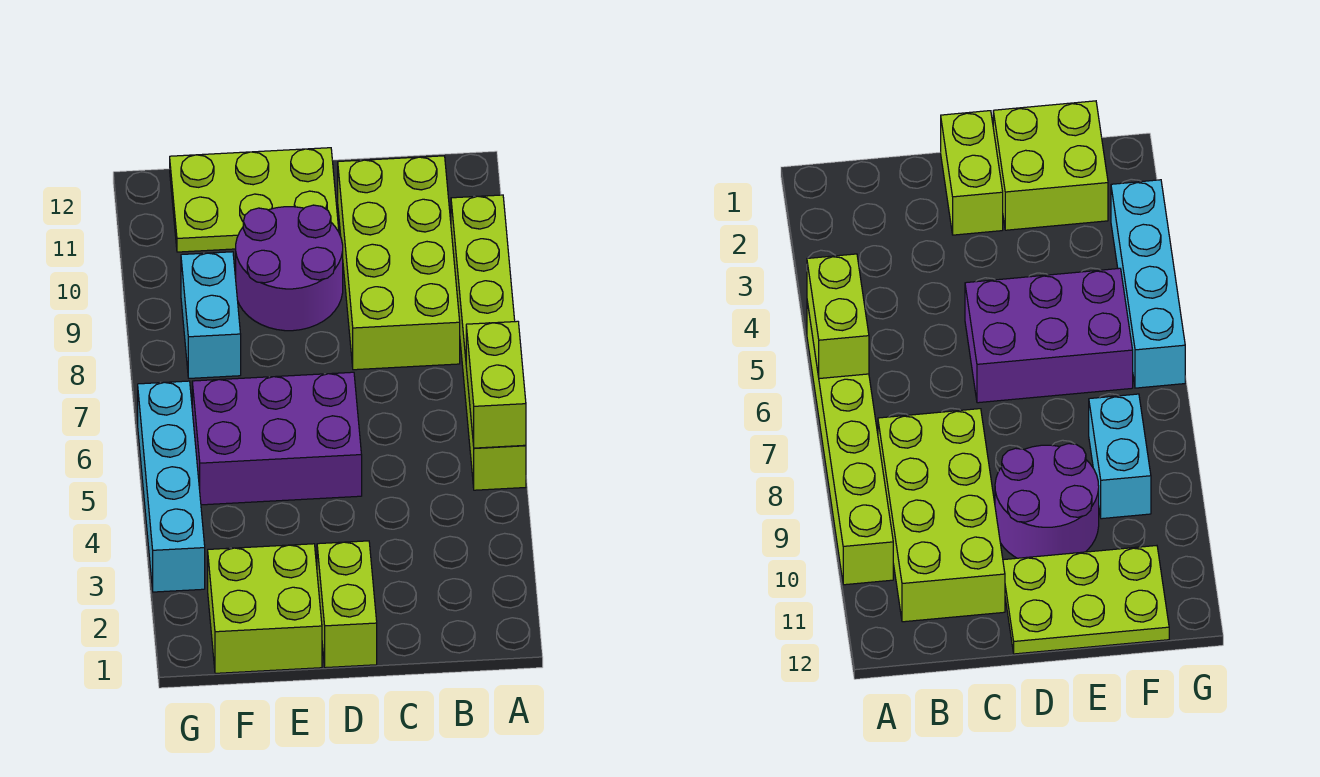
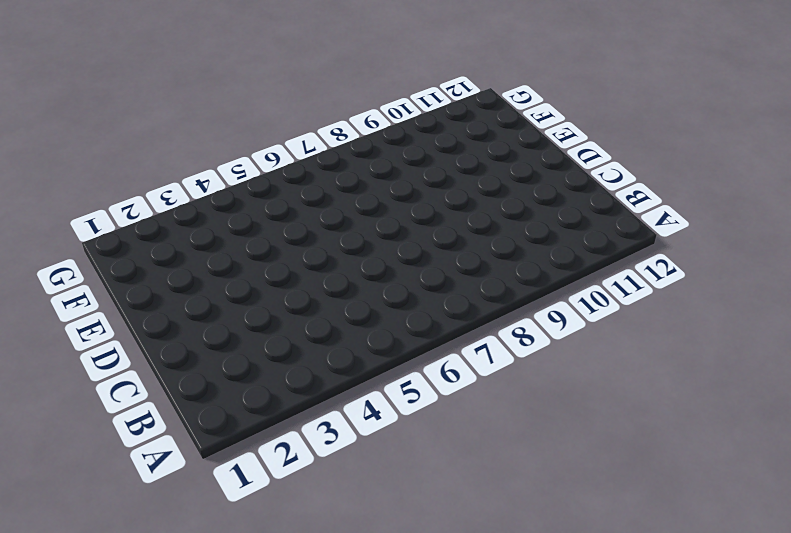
none -> lime 1x6 brick [451,195,526,490]
none -> lime 2x4 brick [338,156,460,370]

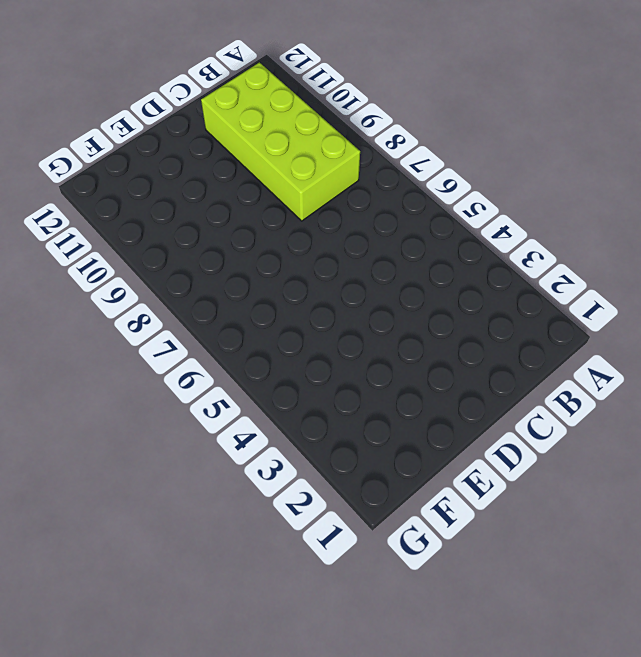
none -> lime 1x6 brick [451,195,526,490]
none -> lime 1x2 brick [317,541,377,668]

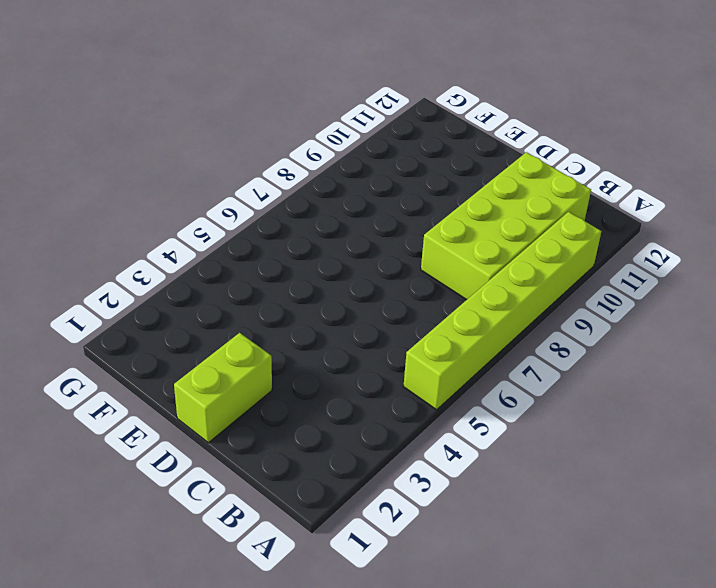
none -> purple 2x3 brick [192,372,362,505]
none -> purple 2x2 round brick [236,205,343,331]

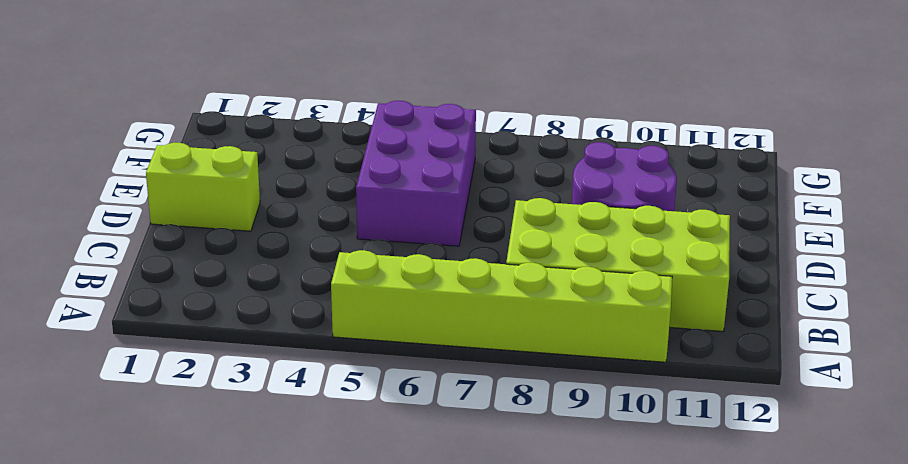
none -> lime 2x3 plate [170,148,339,252]
none -> lime 2x2 brick [208,544,322,673]

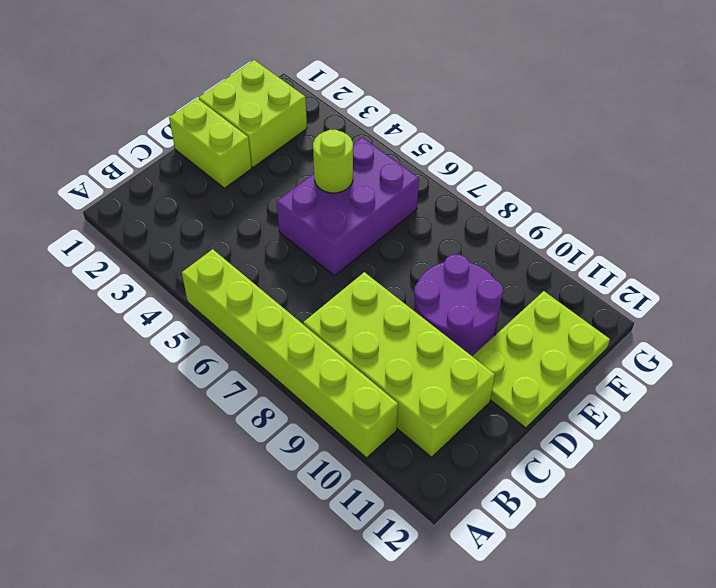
lime 1x1 round brick [313,130,353,193] -> none
none -> cyan 1x2 brick [181,252,241,378]
none -> cyan 1x4 brick [138,381,205,592]

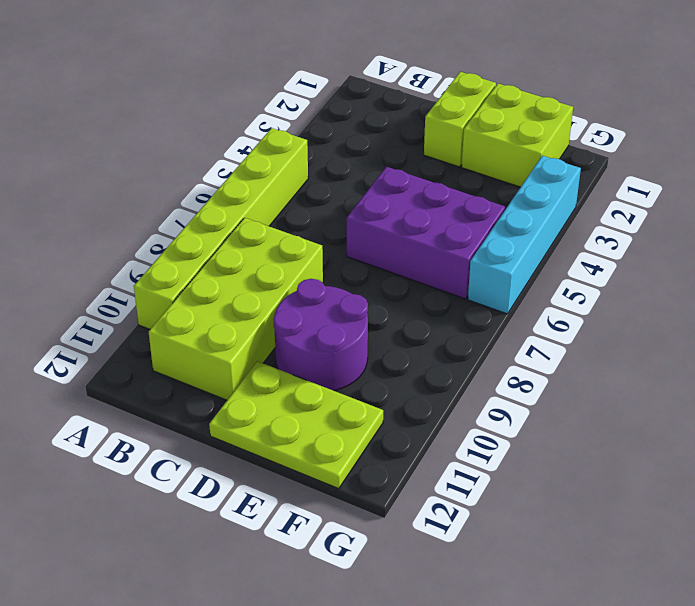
none -> cyan 1x2 brick [181,252,241,378]
none -> lime 1x2 brick [466,321,526,448]

